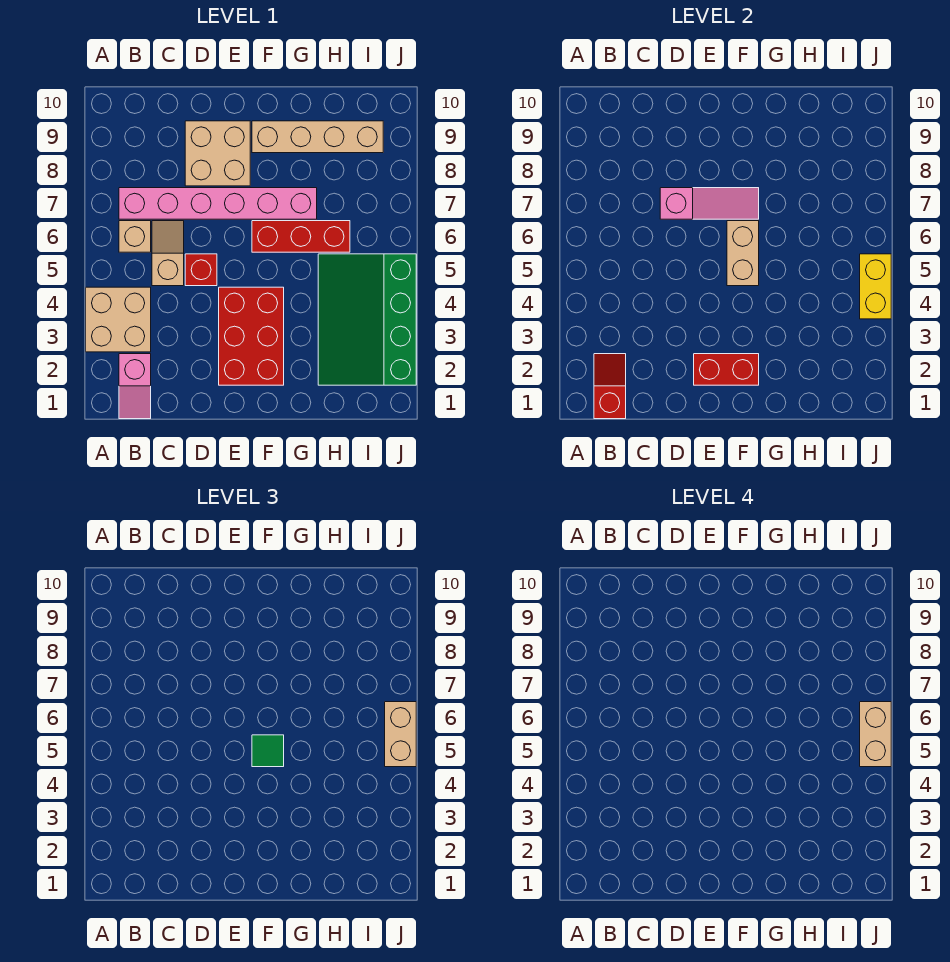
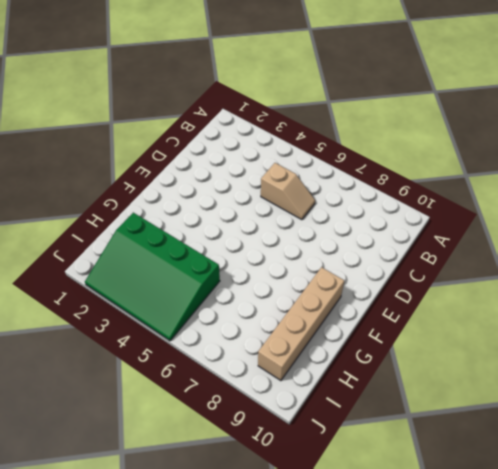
green 3x4 slope [85,213,220,341] -> green 3x4 slope turned to [318,254,416,385]
none -> tan 2x2 brick [86,287,151,352]
none -> pink 1x2 slope [119,354,151,419]
none -> tan 1x1 brick [119,221,151,252]

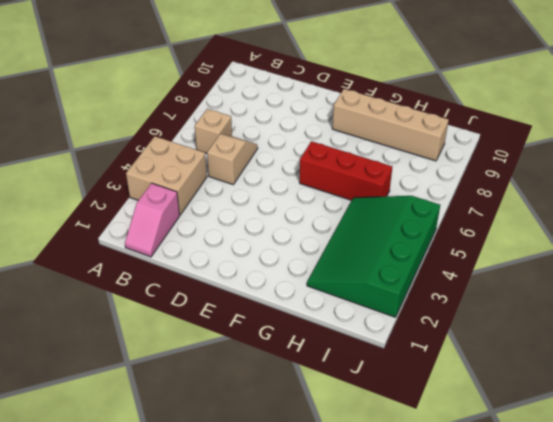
none -> pink 1x6 brick [119,188,317,219]
none -> red 1x1 brick [185,254,217,286]
none -> tan 2x2 brick [185,121,250,186]

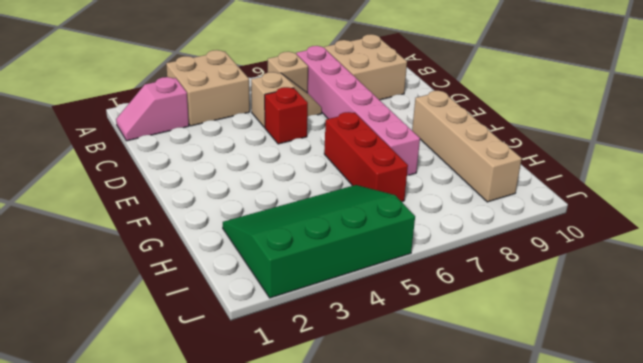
tan 2x2 brick [324,34,407,100] -> tan 2x2 brick moved to [185,121,250,186]
none -> red 2x3 brick [219,287,284,385]
none -> red 1x2 slope [594,354,626,419]
none -> pink 1x3 slope [660,188,759,219]

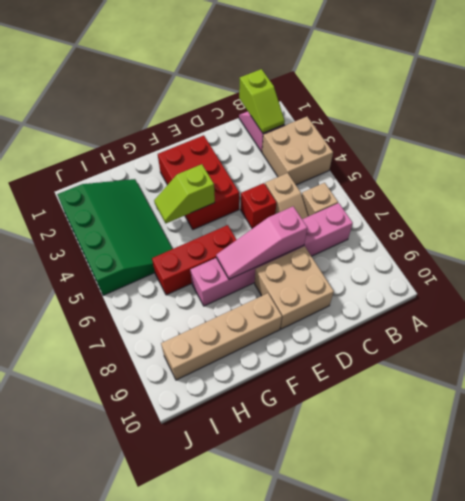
lime 1x2 slope [239,69,285,133] -> red 1x2 slope [594,354,626,419]
lime 1x2 slope [154,164,215,223] -> none
none -> red 1x2 brick [694,354,759,385]
none -> tan 1x2 brick [727,221,759,286]
none -> yellow 1x2 brick [860,254,891,319]

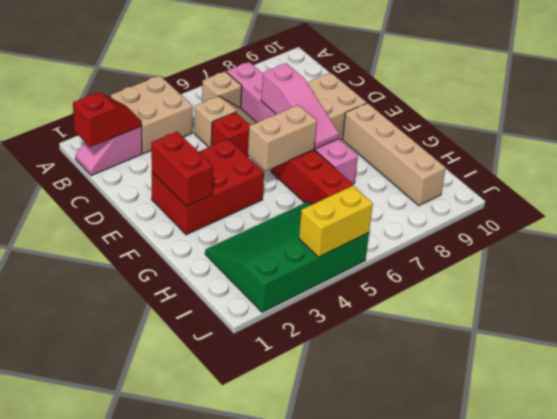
none -> green 1x1 tile [252,735,284,767]
none -> tan 1x2 brick [385,702,416,767]
none -> tan 1x2 brick [860,702,891,767]

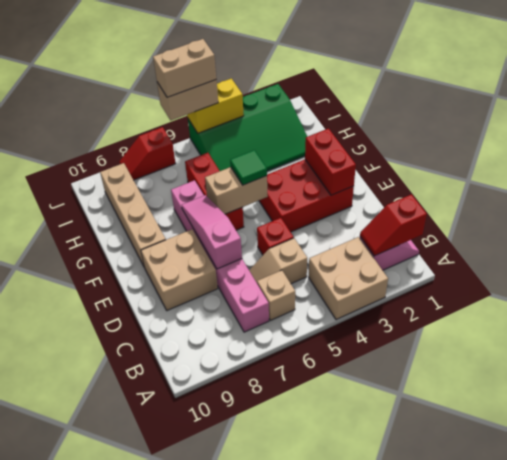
red 1x2 slope [119,127,176,180] -> none

